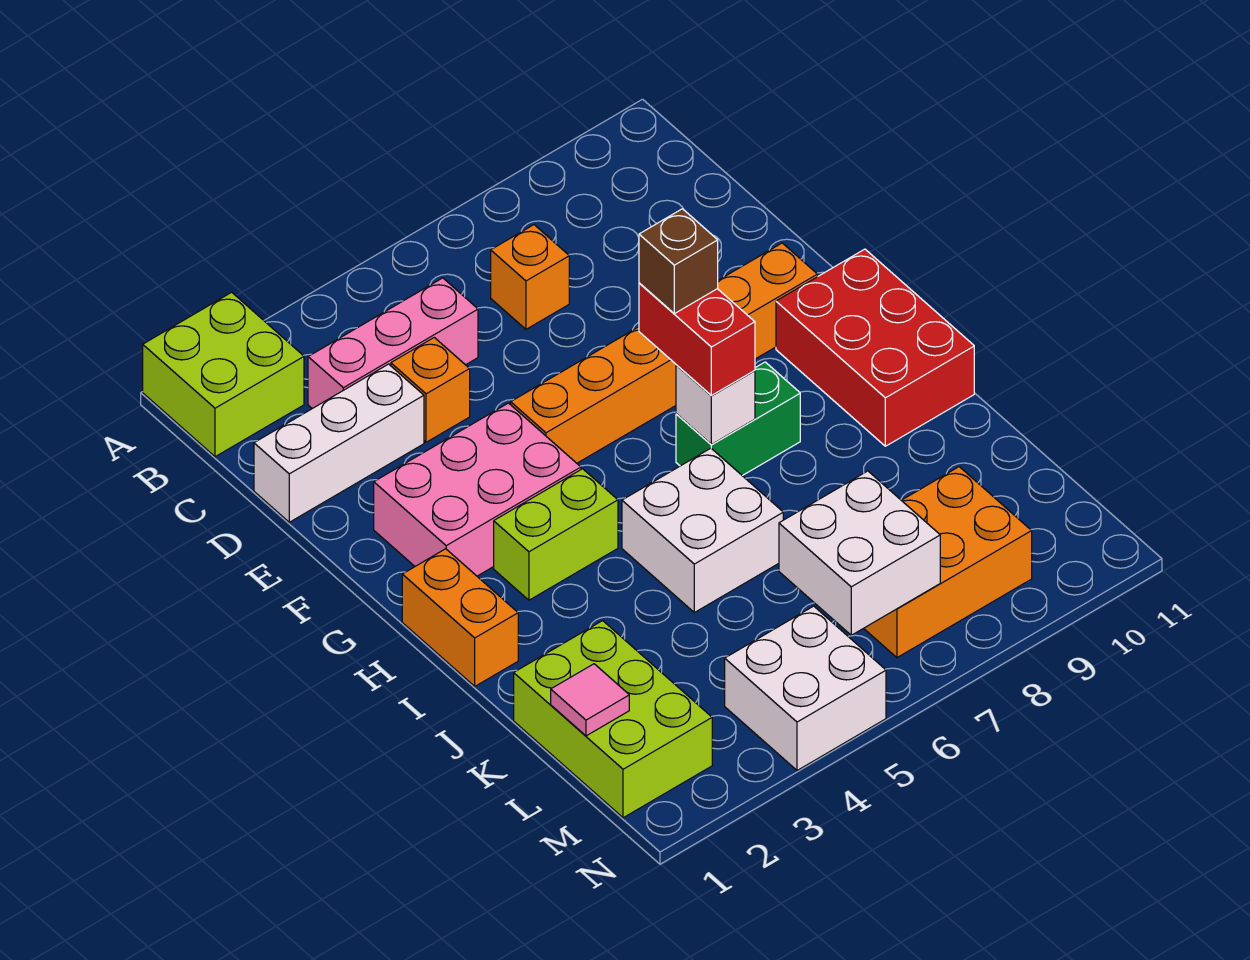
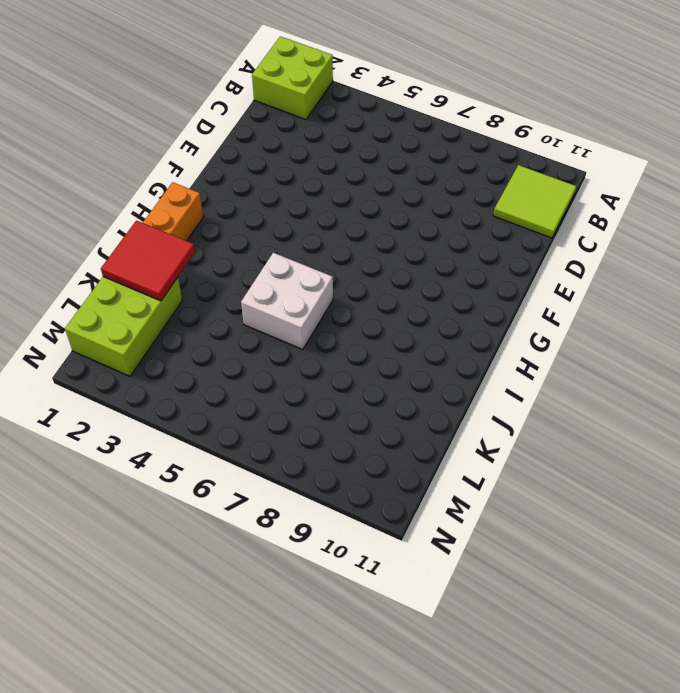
lime 2x2 tile [493,165,576,238] -> none
red 2x2 tile [101,221,195,301] -> none
none -> pink 1x3 brick [308,278,478,409]
none -> orange 1x1 brick [491,225,569,329]
none -> white 1x3 brick [254,364,424,522]

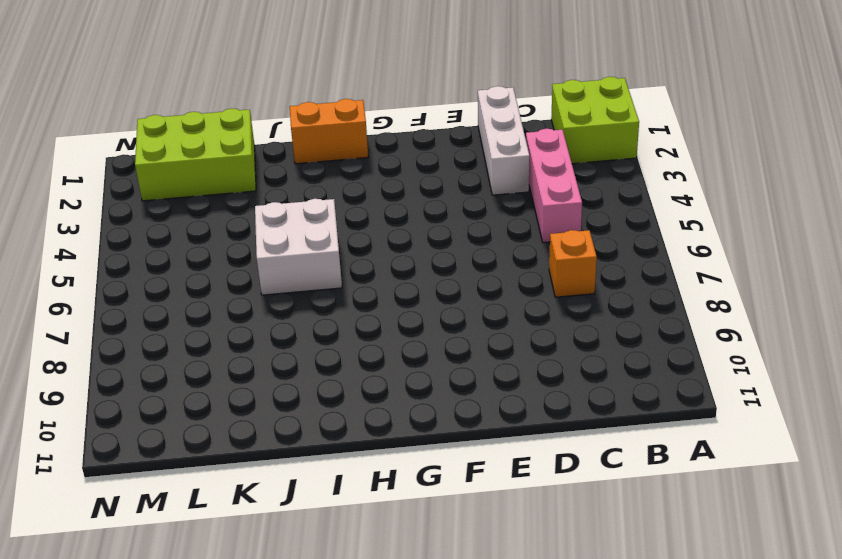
none -> orange 1x1 brick [391,338,470,442]
none -> pink 2x3 brick [374,403,581,576]
none -> orange 1x6 brick [511,243,818,463]

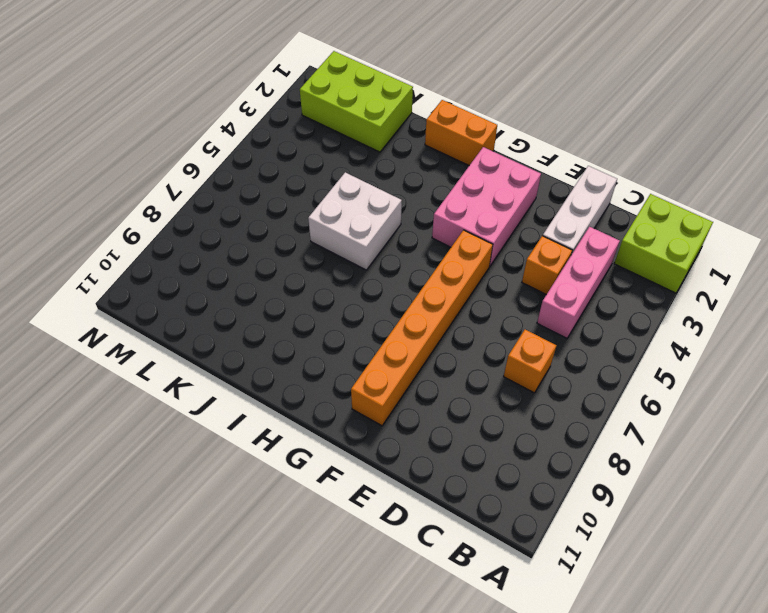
none -> red 2x3 brick [776,249,974,446]
none -> lime 1x2 brick [494,469,618,600]
none -> green 1x2 brick [676,362,800,476]

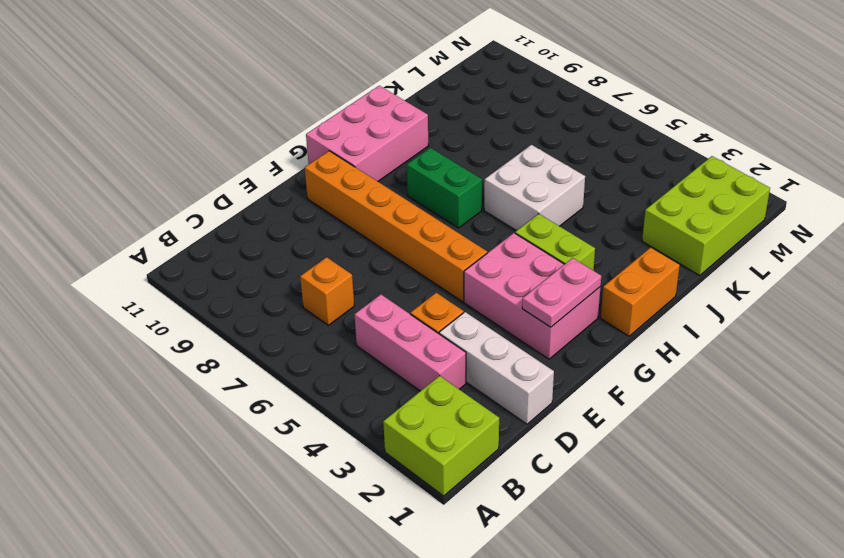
pink 1x2 plate [522,258,601,327] -> none
pink 2x3 brick [306,86,428,181] -> red 2x3 brick [776,249,974,446]
none -> orange 2x3 brick [864,467,1032,658]
none -> white 2x2 brick [725,606,886,771]
none -> white 1x1 brick [676,365,755,444]

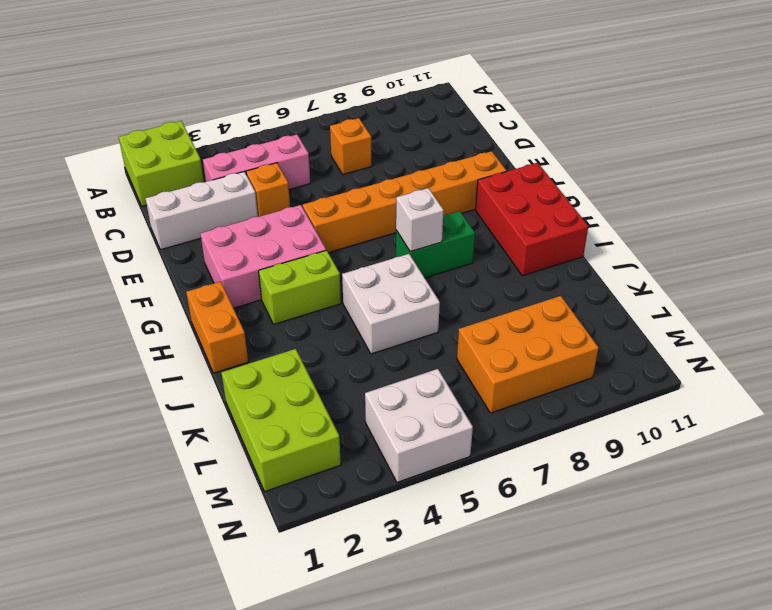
none -> pink 1x1 tile [551,664,629,736]
none -> white 2x2 brick [779,471,940,635]
none -> red 1x2 brick [639,283,755,395]

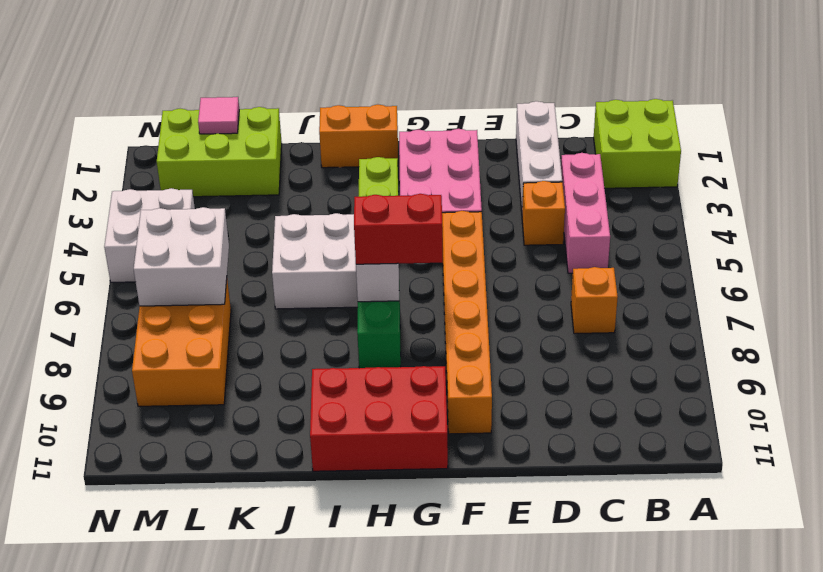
none -> brown 1x1 brick [639,209,718,314]

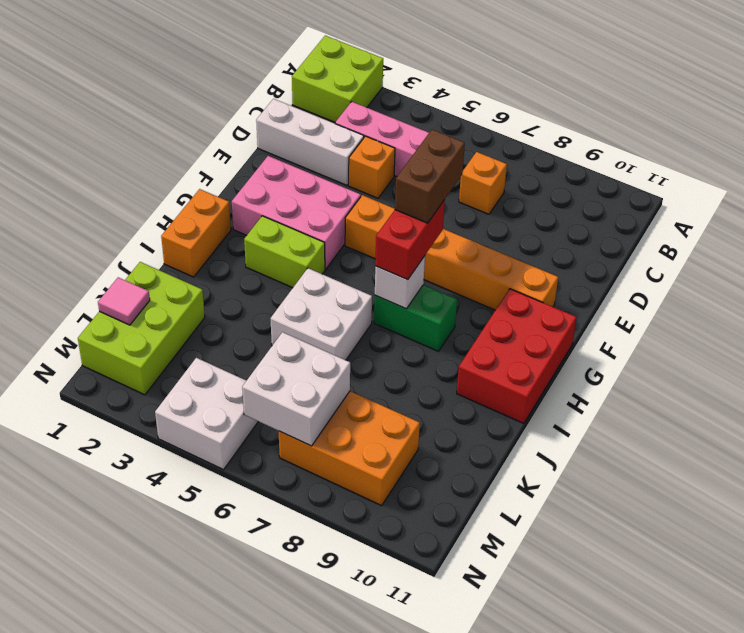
brown 1x2 brick [395,130,465,223] -> brown 1x1 brick [639,209,718,314]

